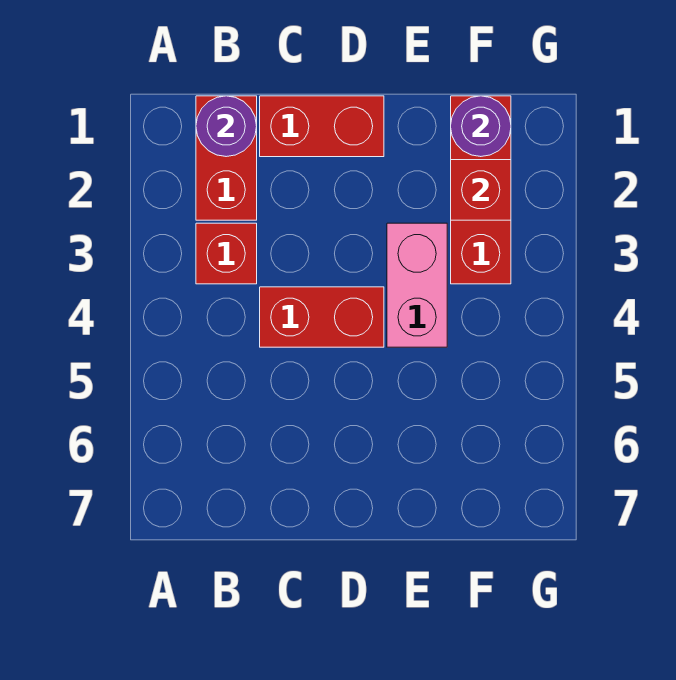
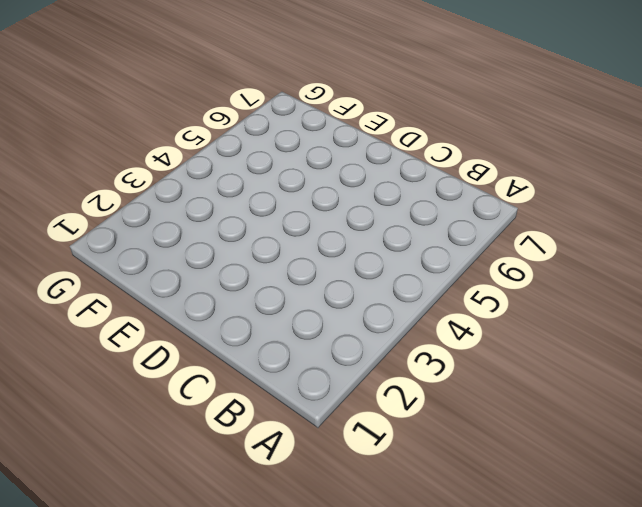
none -> red 1x2 brick [196,96,257,220]
none -> red 1x1 brick [196,223,257,284]

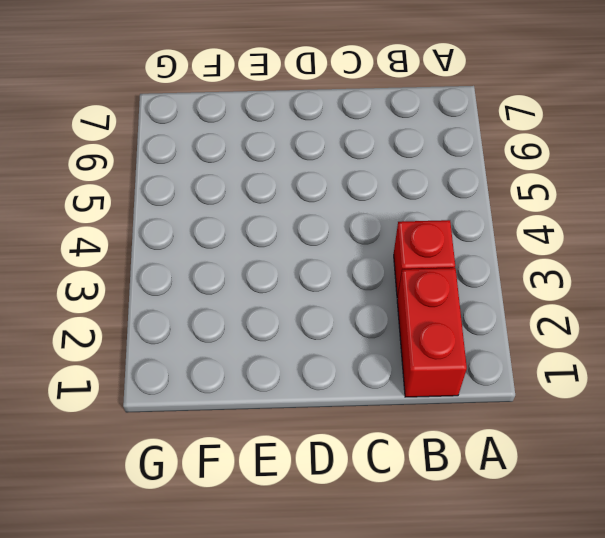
none -> red 1x2 brick [260,96,384,157]
none -> red 1x2 brick [260,287,384,347]

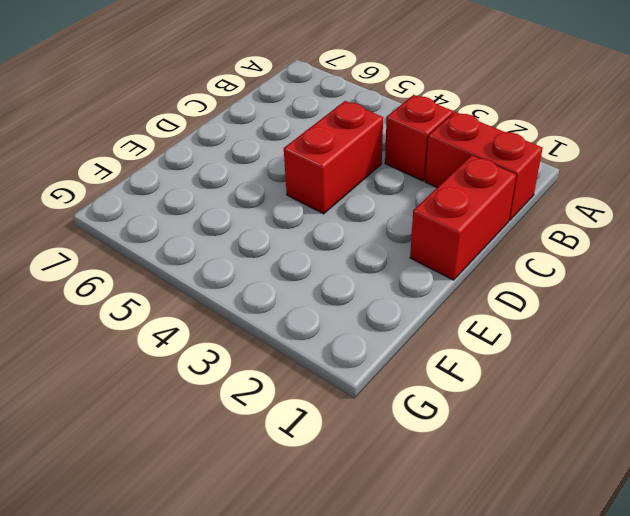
none -> pink 1x2 brick [387,223,447,347]
none -> red 1x3 brick [451,96,511,284]

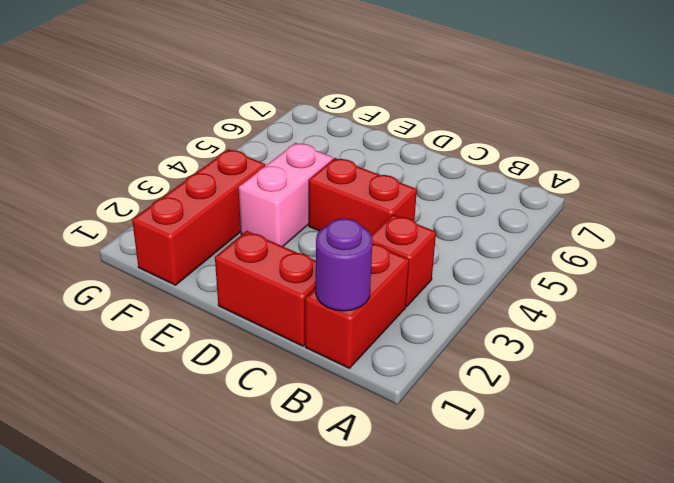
none -> purple 1x1 round brick [451,96,511,157]
none -> red 1x1 brick [451,160,511,220]

